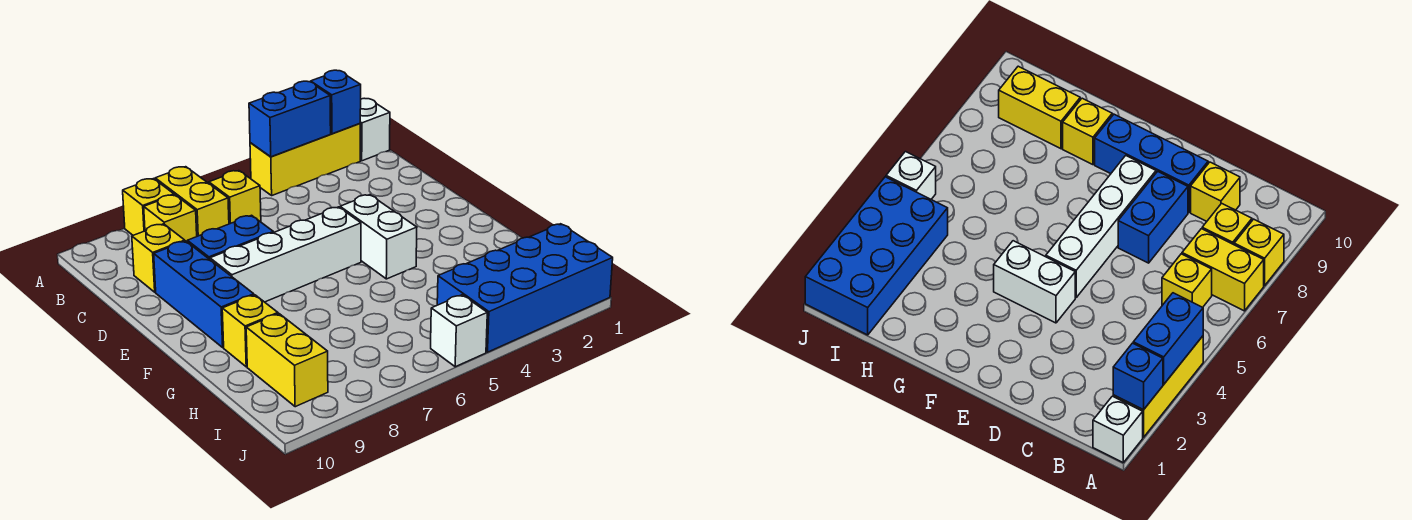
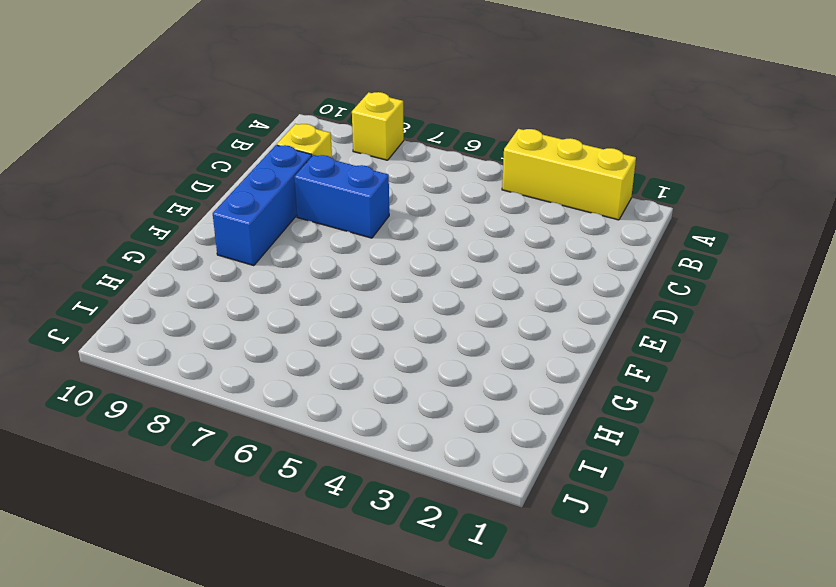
none -> white 1x1 brick [360,98,390,161]
none -> yellow 1x2 brick [155,167,229,236]
none -> yellow 1x1 brick [209,171,261,224]

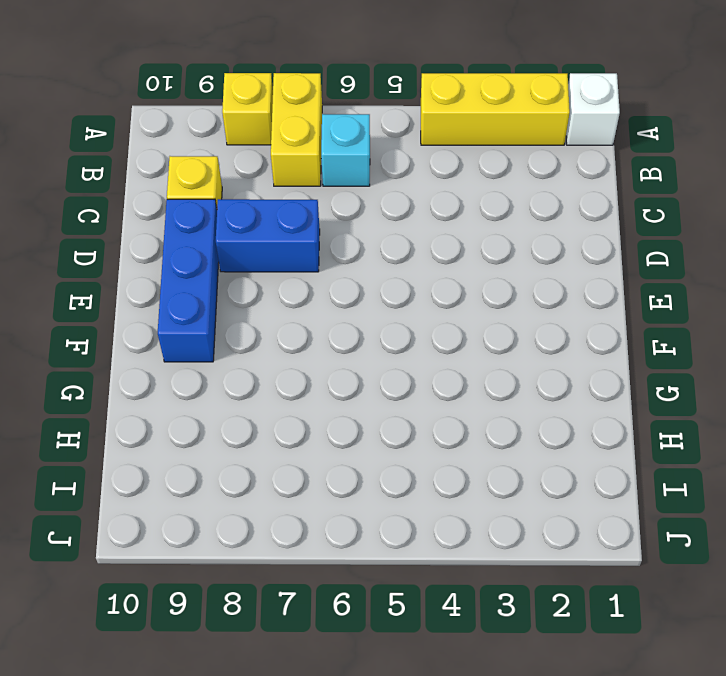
cyan 1x1 brick [321,114,370,186] -> yellow 1x1 brick [209,171,261,224]
none -> yellow 1x1 brick [144,195,197,242]
none -> white 1x2 brick [340,195,417,279]
none -> white 1x4 brick [210,207,361,302]

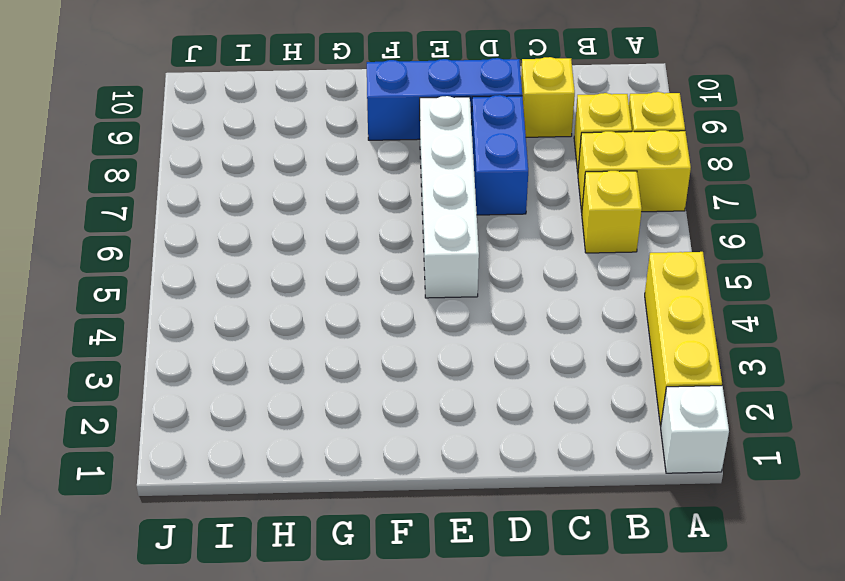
none -> white 1x2 brick [340,195,417,279]
none -> yellow 1x1 brick [222,295,278,367]
none -> yellow 1x2 brick [246,314,328,407]

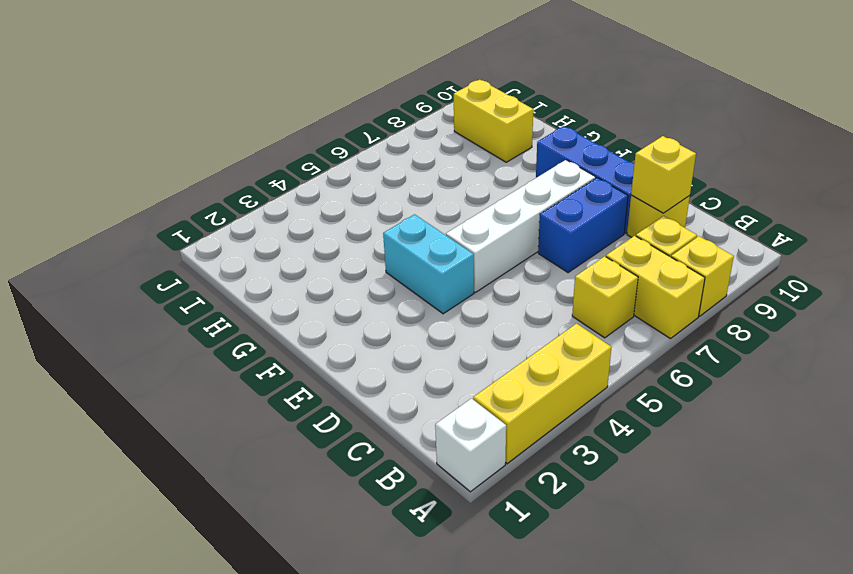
yellow 1x1 brick [631,136,696,213] -> yellow 1x1 brick moved to [222,295,278,367]
cyan 1x2 brick [383,214,474,314] -> white 1x2 brick [340,195,417,279]
none -> blue 2x4 brick [437,224,613,352]
none -> white 1x1 brick [431,295,487,367]
none -> blue 1x1 brick [311,70,361,134]

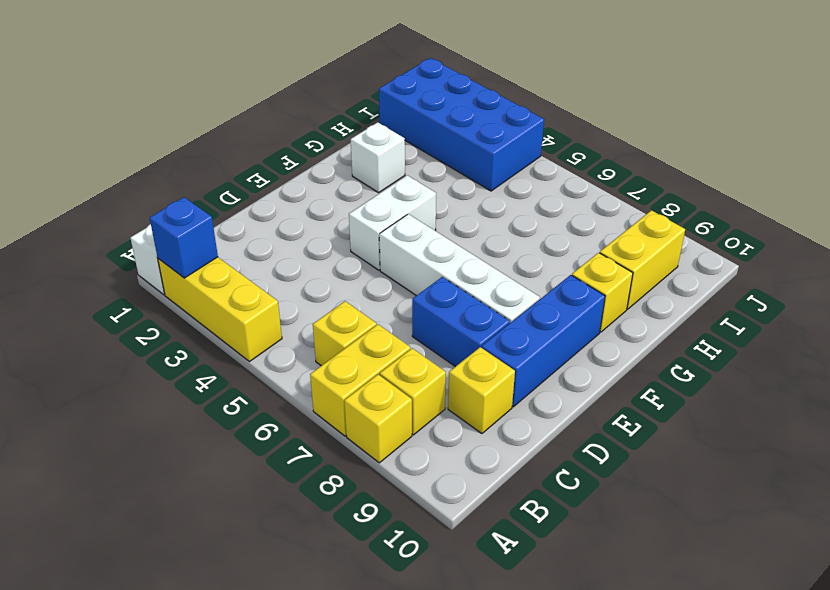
white 1x1 brick [351,122,405,193] -> white 1x1 brick moved to [431,295,487,367]
none -> blue 1x2 brick [249,81,331,157]

